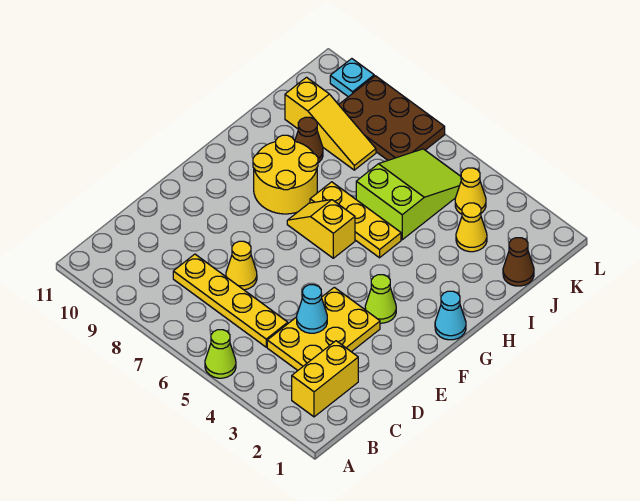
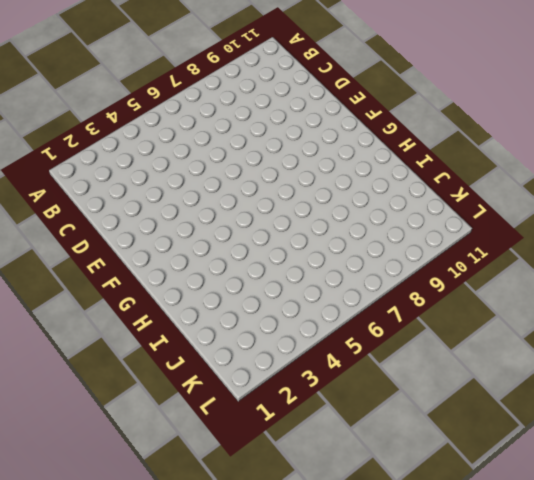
none -> lime 1x1 cone [205,330,236,378]
none -> yellow 1x2 brick [292,341,358,417]
none -> yellow 2x3 plate [267,287,380,370]

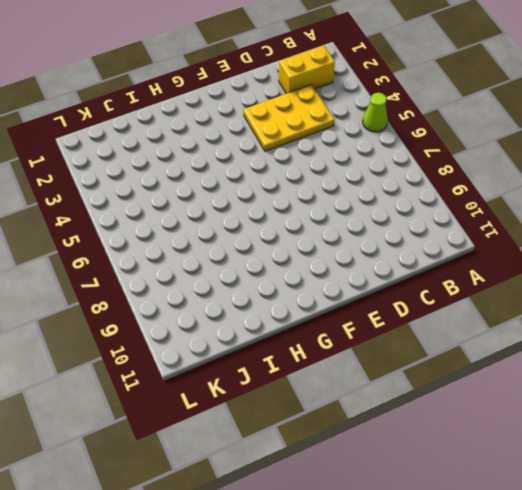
none -> yellow 1x4 plate [173,254,288,347]
none -> yellow 1x1 cone [226,241,257,290]
none -> lime 1x1 cone [365,275,396,323]

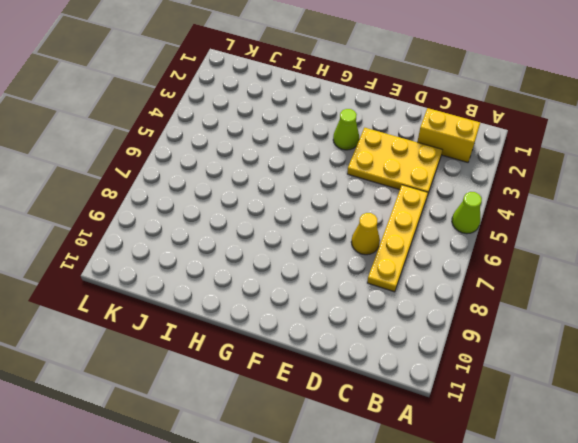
none -> cyan 1x1 cone [435,291,466,340]
none -> yellow 1x2 slope [287,200,355,258]
none -> yellow 2x2 round brick [253,135,318,214]

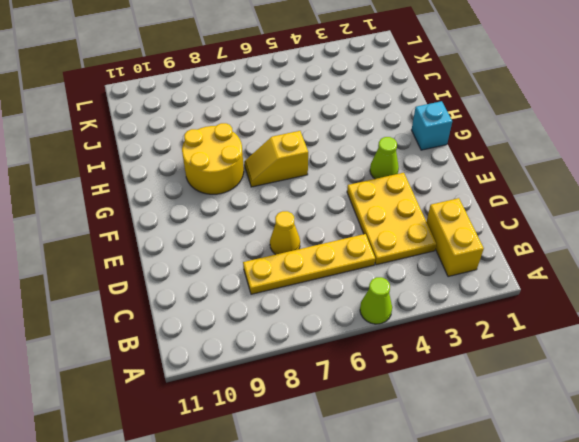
cyan 1x1 brick [412,101,452,150] -> cyan 1x1 cone [435,291,466,340]
none -> yellow 1x3 plate [310,182,401,258]
none -> lime 2x3 slope [356,149,461,240]
none -> brown 1x1 cone [295,117,323,163]

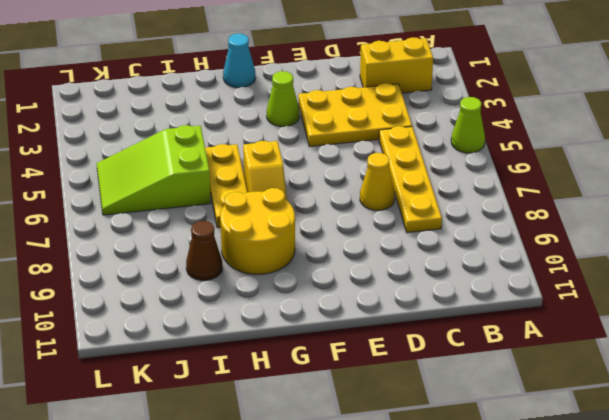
none -> brown 1x1 cone [503,238,534,286]
none -> yellow 1x1 cone [456,203,487,252]
none -> yellow 1x3 slope [285,77,376,170]

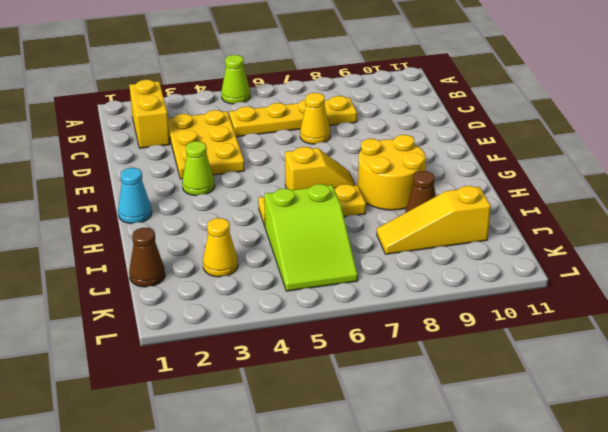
none -> yellow 1x1 cone [455,168,486,214]
none -> brown 2x3 plate [339,76,445,160]
none -> cyan 1x1 plate [330,59,374,97]

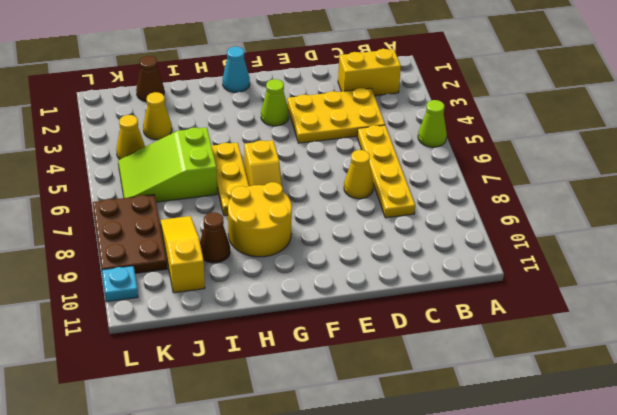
none -> cyan 1x1 cone [297,285,327,333]

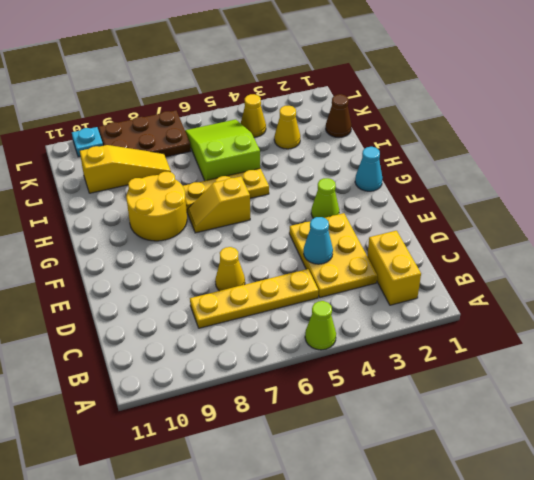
none -> brown 1x1 cone [295,117,323,163]

